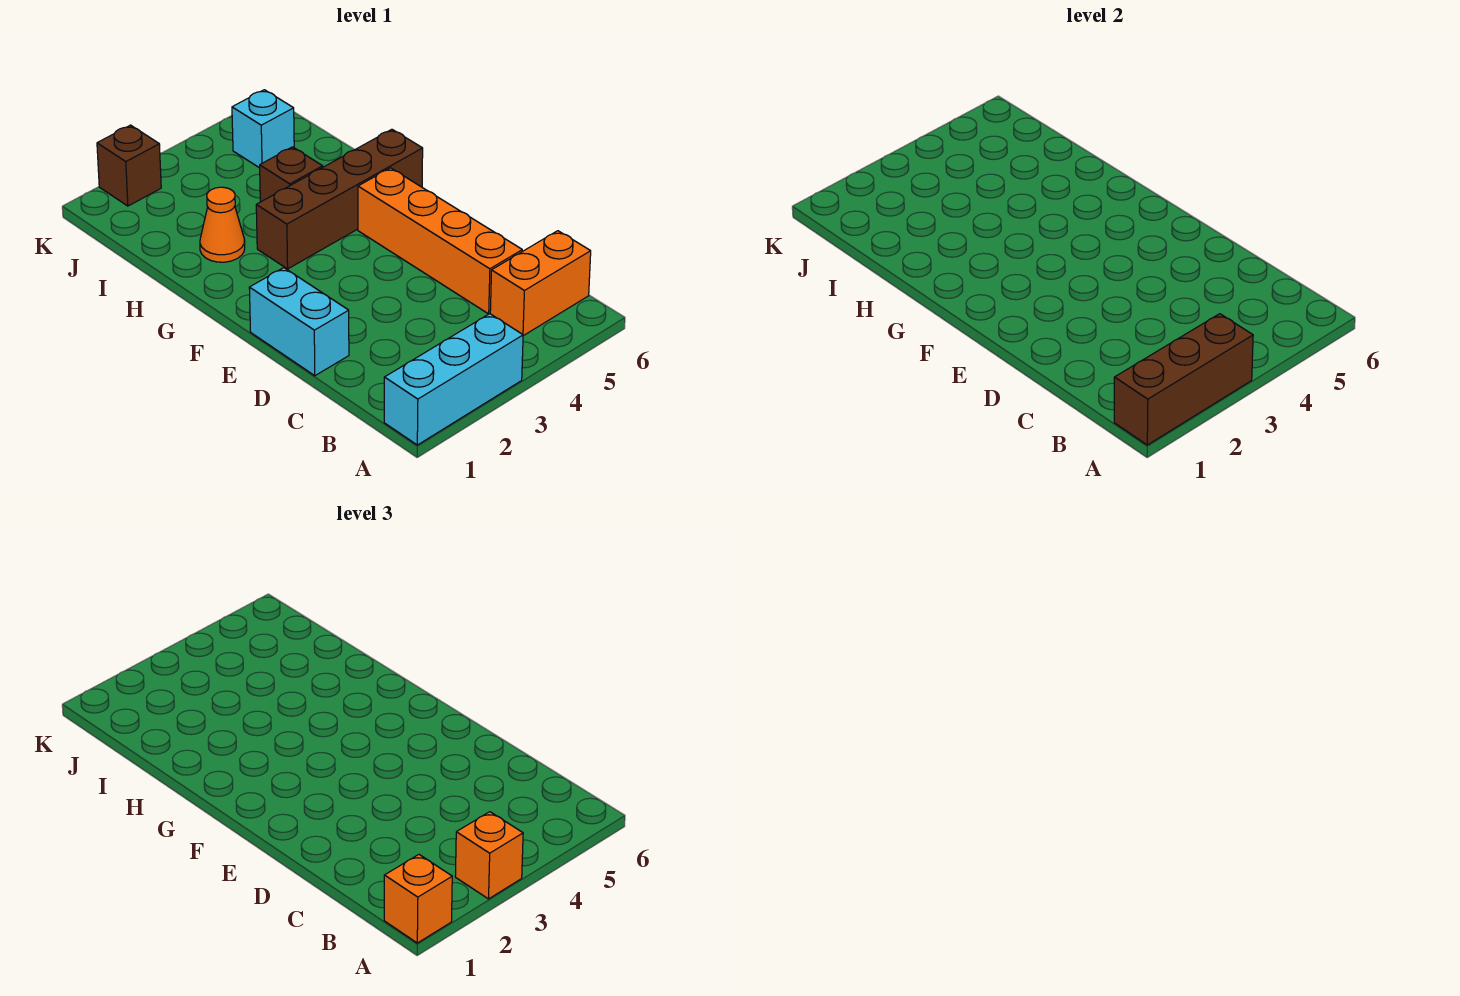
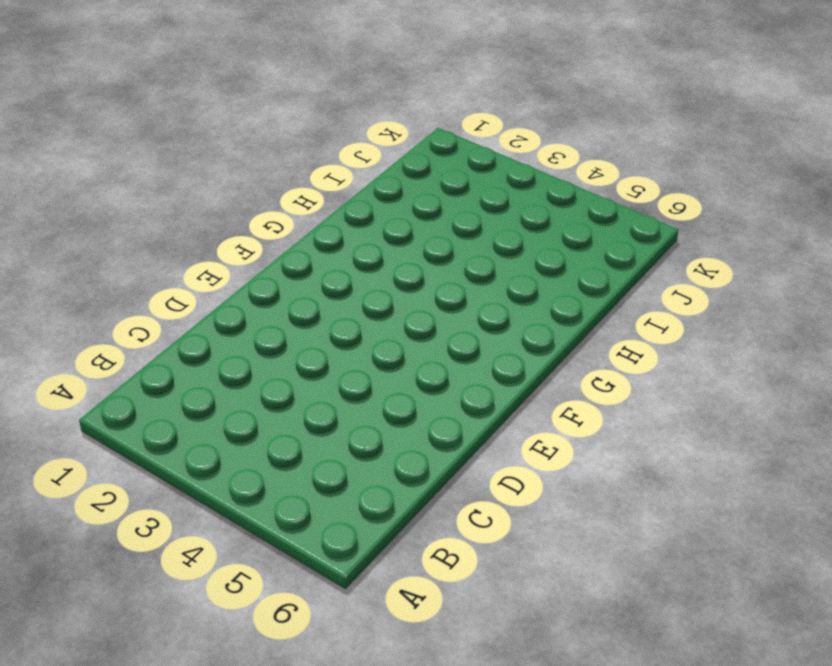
none -> cyan 1x3 brick [384,314,523,445]
none -> orange 1x2 brick [490,231,591,336]
none -> orange 1x4 brick [358,168,522,314]

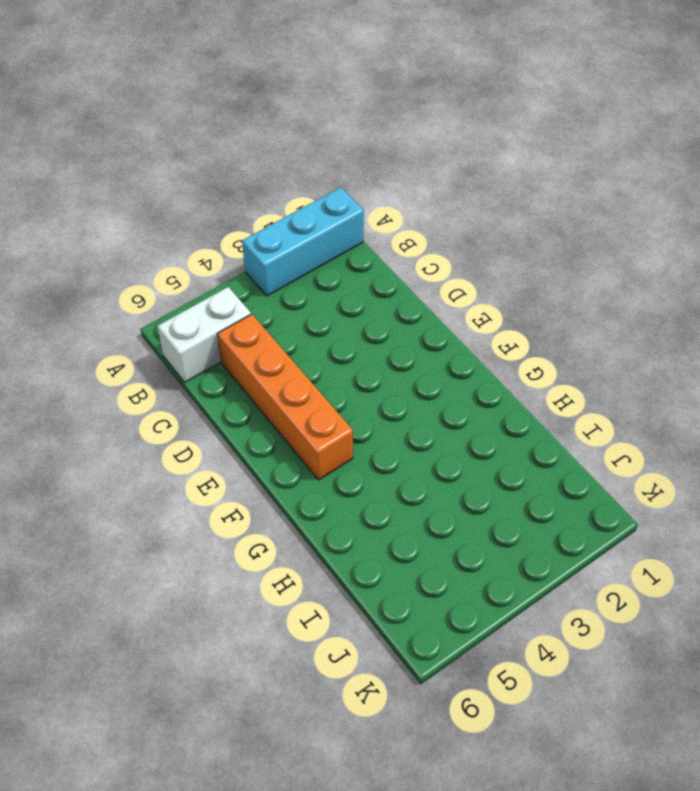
white 1x2 brick [157,287,251,382] -> orange 1x2 brick [490,231,591,336]
none -> cyan 1x2 brick [249,268,349,376]
none -> brown 1x4 brick [256,129,423,269]
none -> orange 1x1 cone [200,187,245,262]

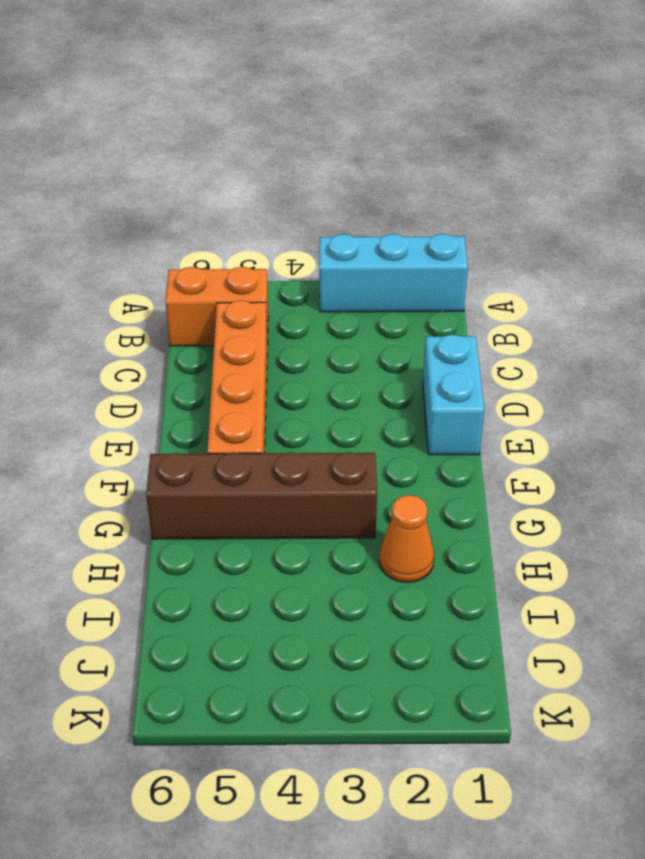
none -> brown 1x1 brick [260,147,323,202]
none -> cyan 1x1 brick [232,90,294,168]
none -> brown 1x1 brick [97,125,161,206]

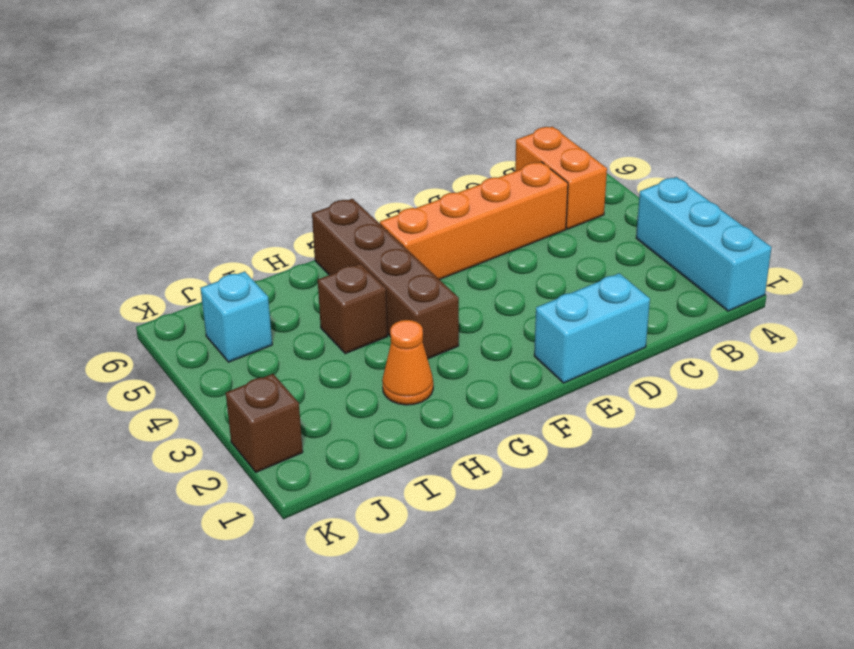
none -> brown 1x3 brick [1114,314,1253,445]
none -> orange 1x1 brick [384,855,452,943]
none -> orange 1x1 brick [455,812,523,899]

